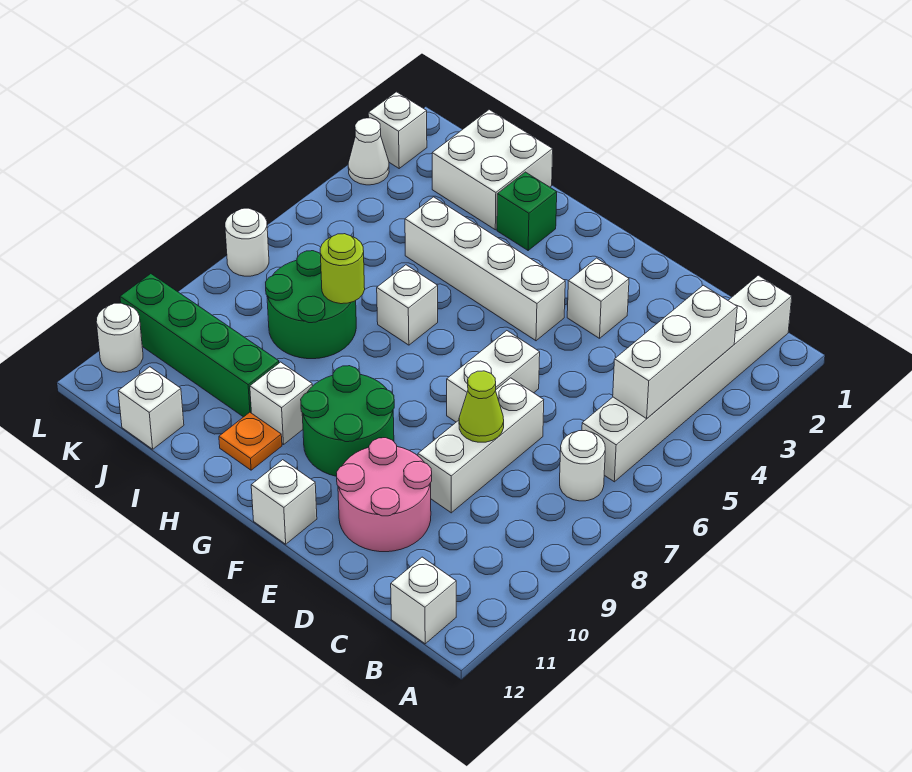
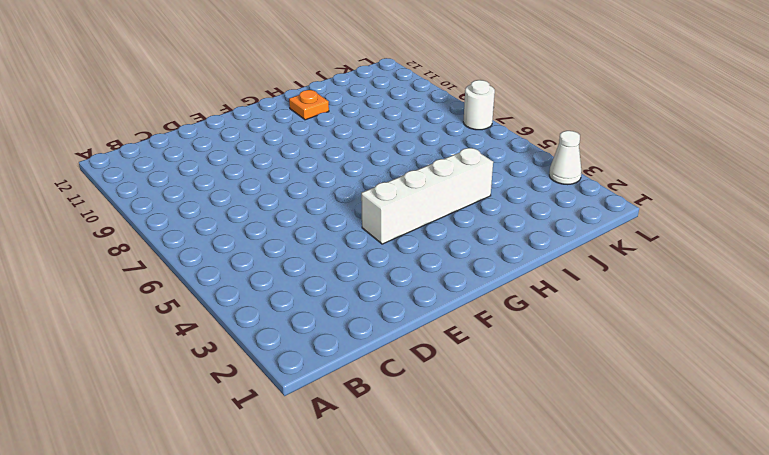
none -> white 1x6 brick [582,275,792,482]
none -> white 1x1 round brick [560,430,605,501]
none -> white 1x1 brick [391,557,456,644]

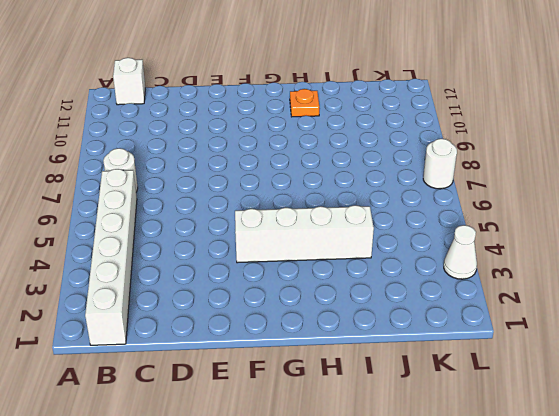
none -> white 1x3 brick [418,378,544,513]
none -> pink 2x2 round brick [336,438,432,552]
none -> white 1x1 brick [567,258,629,338]

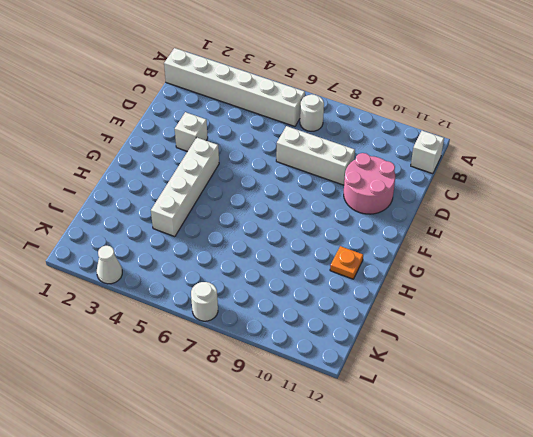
none -> white 1x2 brick [447,331,540,422]
none -> green 2x2 round brick [301,366,394,476]
none -> white 1x1 brick [251,460,317,544]

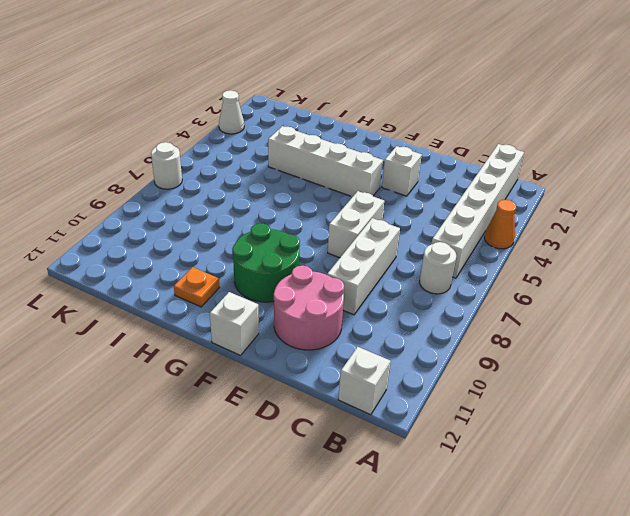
orange 1x1 cone [484,200,516,249] -> none
none -> green 1x1 brick [497,172,557,250]
none -> white 1x1 brick [377,265,438,345]
none -> white 1x1 brick [250,362,312,445]

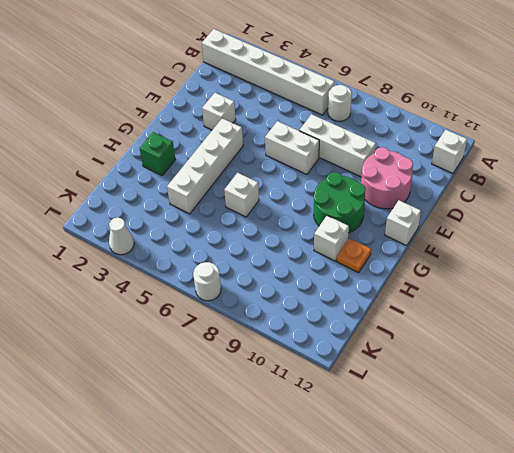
none -> white 2x2 brick [432,110,553,230]
none -> green 2x2 round brick [266,251,356,359]
none -> green 1x4 brick [120,274,279,417]

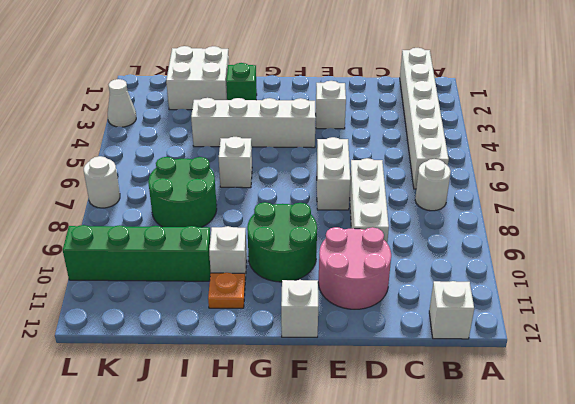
none -> white 1x1 brick [118,367,184,449]
none -> white 1x1 brick [368,92,427,168]
none -> white 1x1 round brick [96,303,143,372]

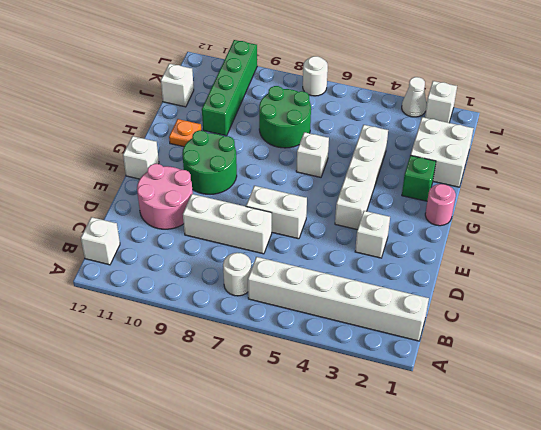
pink 1x1 round brick [425,184,456,226] -> none
none -> white 1x1 brick [250,362,312,445]
none -> white 1x1 round brick [96,303,143,372]
none -> white 1x3 brick [613,285,737,419]

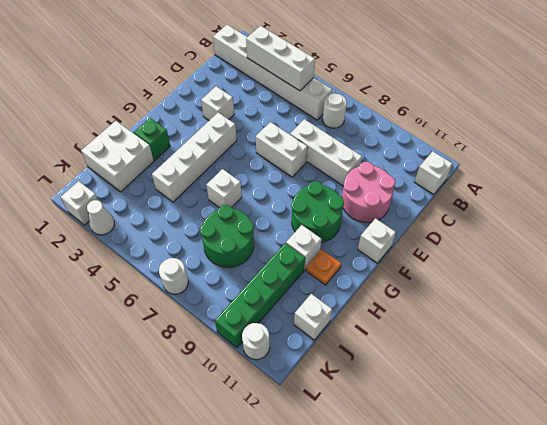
none -> lime 1x1 cone [459,371,504,442]
none -> lime 1x1 round brick [320,234,365,304]

